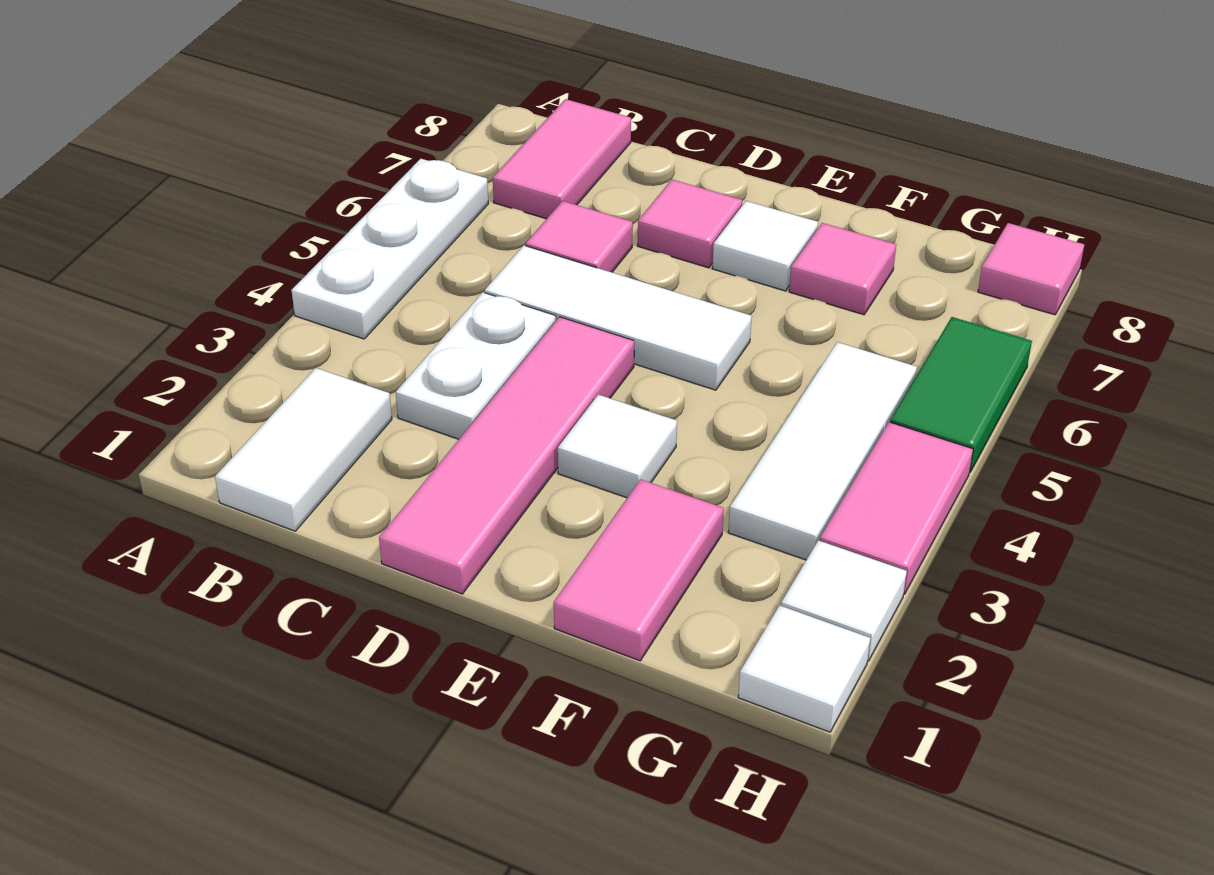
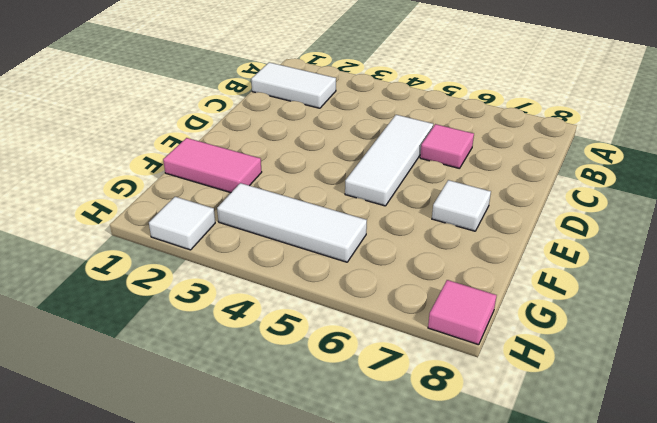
none -> white 1x3 plate [291,159,488,339]
none -> pink 1x2 tile [493,99,631,219]
none -> white 1x2 plate [396,292,556,439]

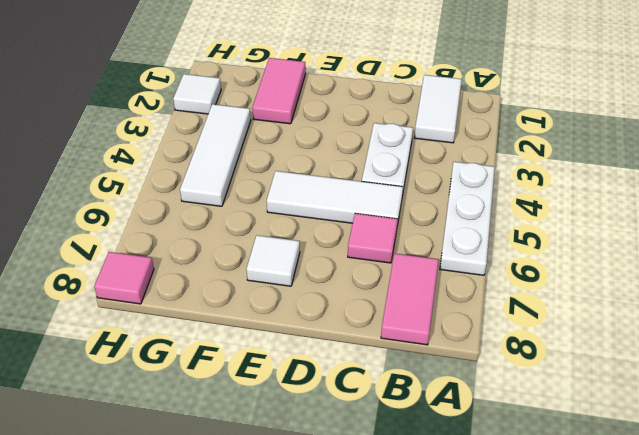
none -> pink 1x4 tile [379,317,634,594]
none -> pink 1x1 tile [638,180,742,268]
none -> white 1x1 tile [558,395,677,498]

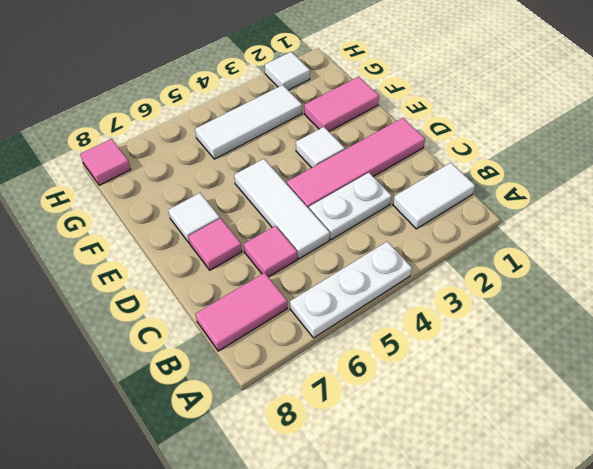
none -> pink 1x1 tile [789,223,896,315]
none -> white 1x1 tile [738,605,870,732]
none -> pink 1x2 tile [820,422,973,594]

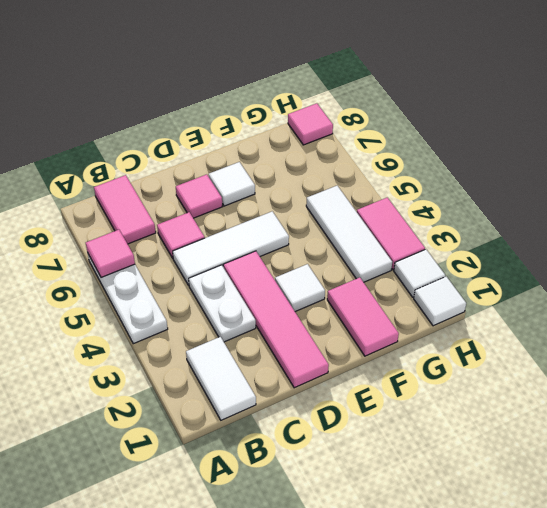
pink 1x1 tile [86,230,135,277] -> pink 1x1 tile moved to [789,223,896,315]
none -> green 1x2 tile [890,317,1032,472]

